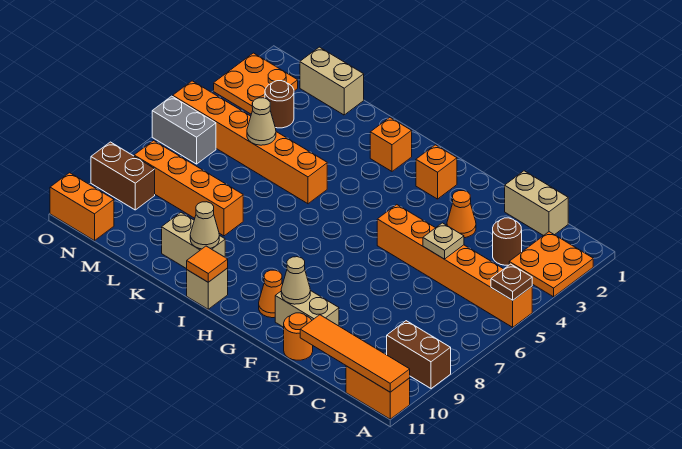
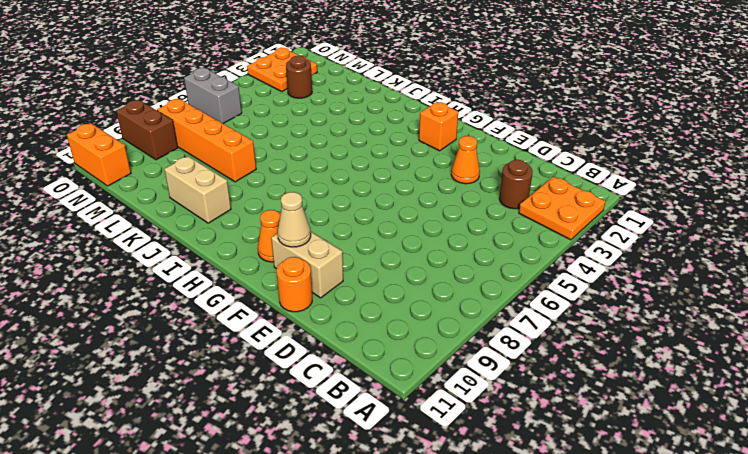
none -> orange 1x6 brick [377,205,532,327]
none -> brown 1x2 brick [387,321,451,389]
none -> orange 1x2 brick [346,366,410,419]

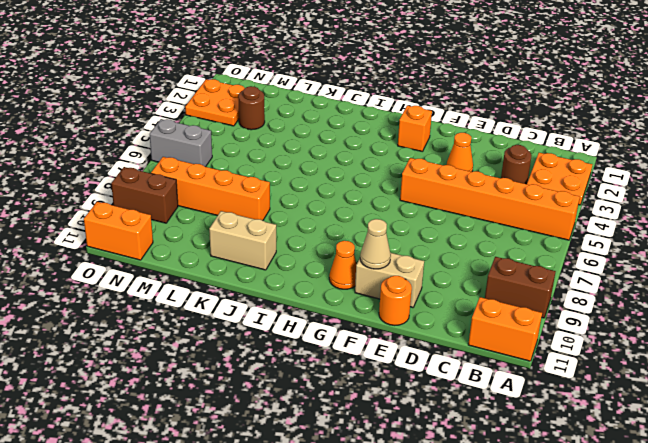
none -> tan 1x2 brick [505,171,568,236]
none -> orange 1x1 brick [370,118,412,171]
none -> tan 1x1 brick [187,268,228,309]

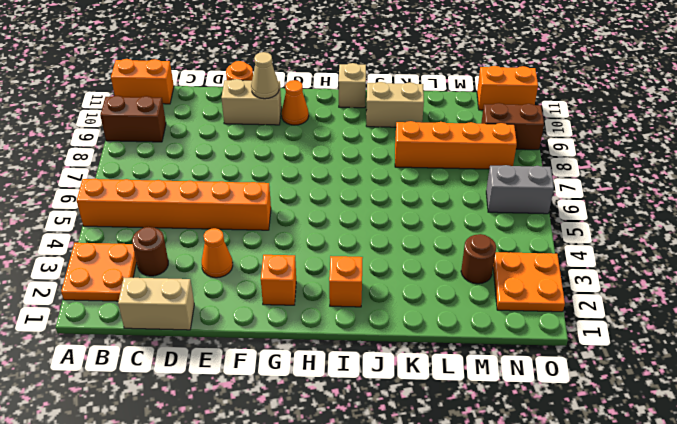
none -> orange 1x6 brick [173,81,327,204]
none -> tan 1x2 brick [300,47,364,115]
none -> brown 1x1 plate [491,264,532,300]

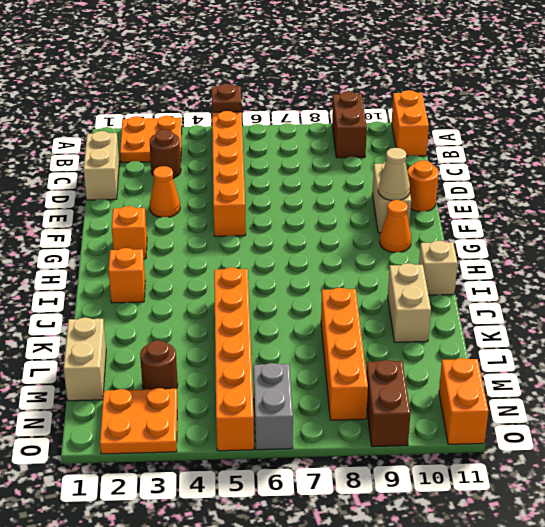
none -> orange 1x4 tile [300,315,410,392]
none -> tan 1x1 plate [423,223,464,259]
none -> orange 1x1 tile [187,246,228,282]

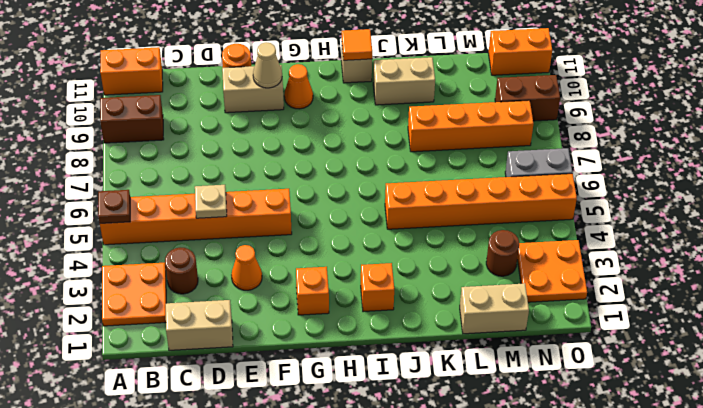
none -> orange 1x4 tile [300,315,410,392]
none -> tan 1x1 cone [190,202,219,249]
none -> tan 1x1 cone [247,98,276,145]

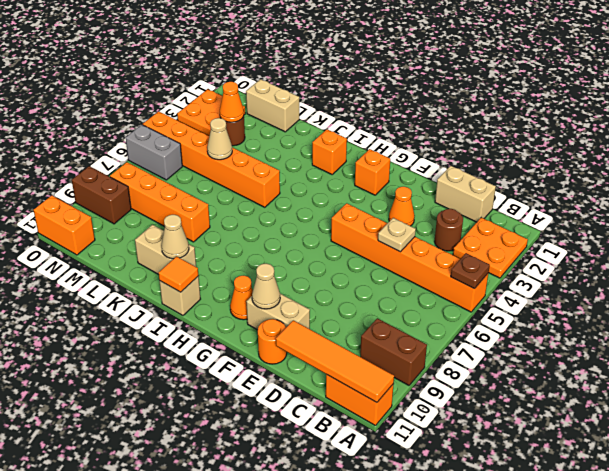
orange 1x1 cone [220,82,244,122] -> none

